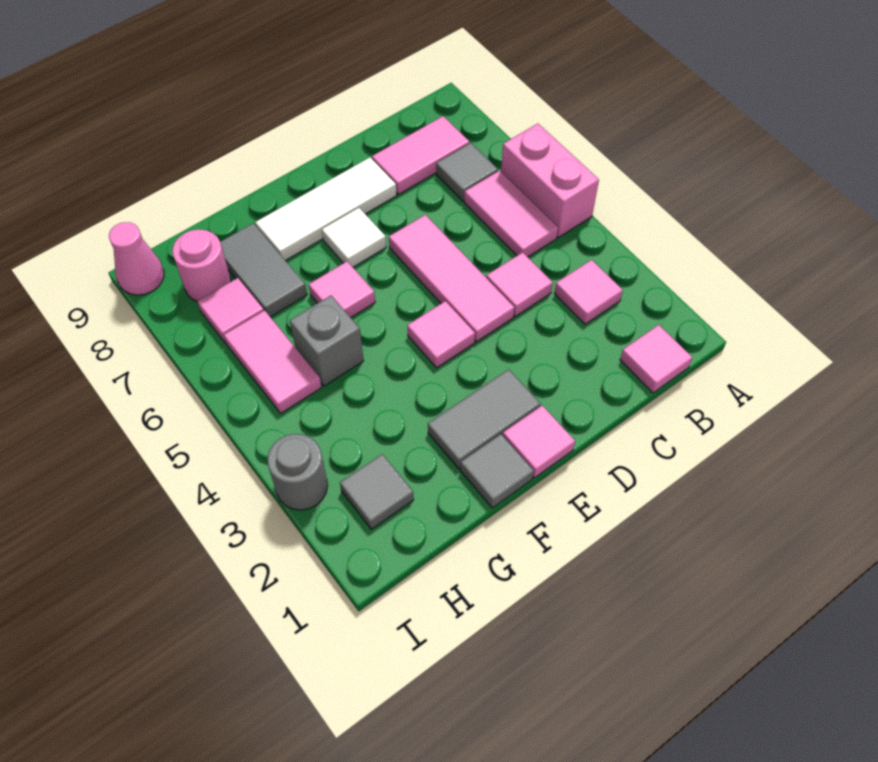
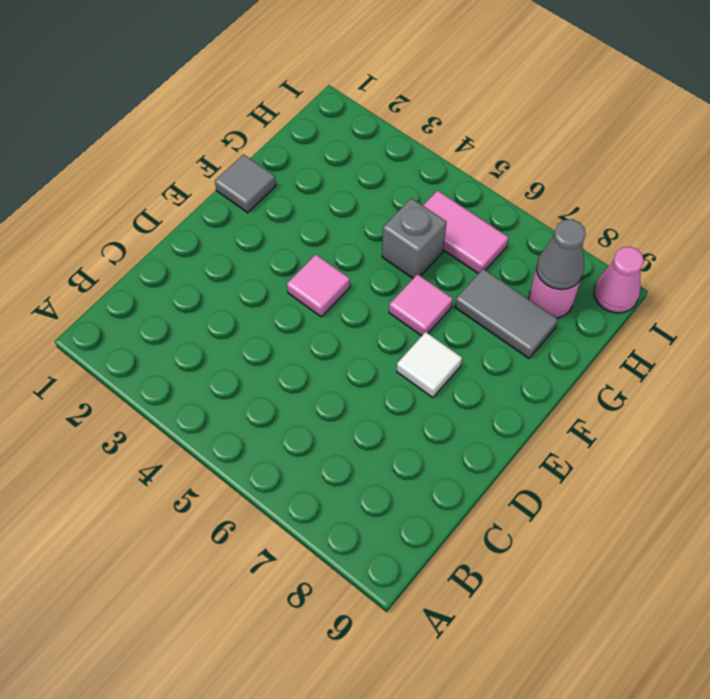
grey 1x1 cone [536,219,586,290] -> none
none -> pink 1x2 brick [501,124,599,237]
none -> pink 1x1 tile [620,325,692,393]
none -> pink 1x1 tile [554,260,623,324]

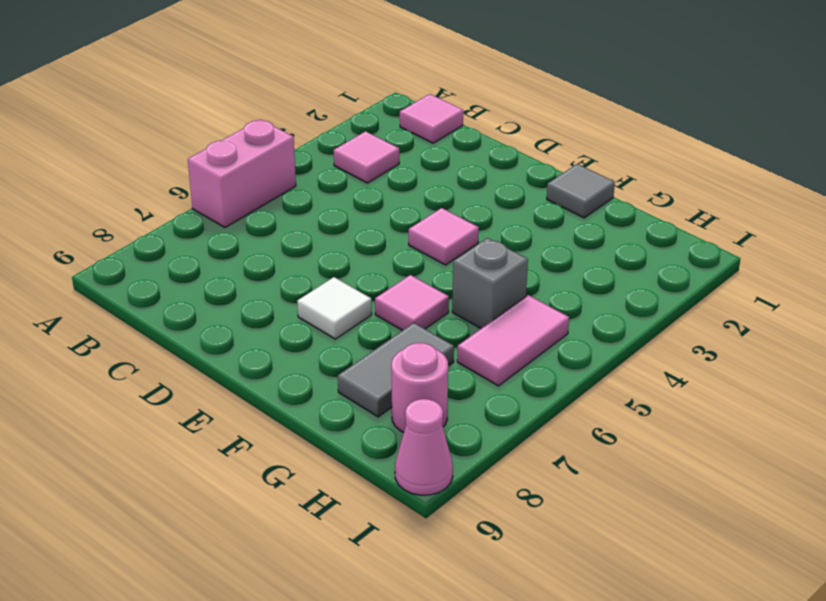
none -> pink 1x2 tile [464,171,558,257]
none -> grey 1x1 tile [436,143,498,201]
none -> pink 1x2 tile [372,116,469,194]

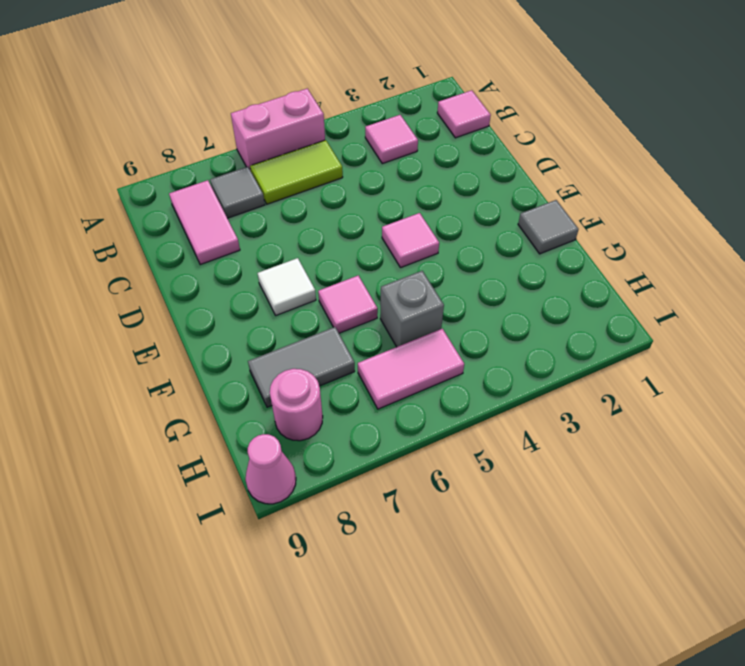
lime 1x2 tile [250,140,343,204] -> pink 1x2 tile [464,171,558,257]
none -> pink 1x1 tile [486,252,553,316]
none -> pink 1x3 tile [389,215,514,342]
none -> white 1x3 tile [255,157,397,261]

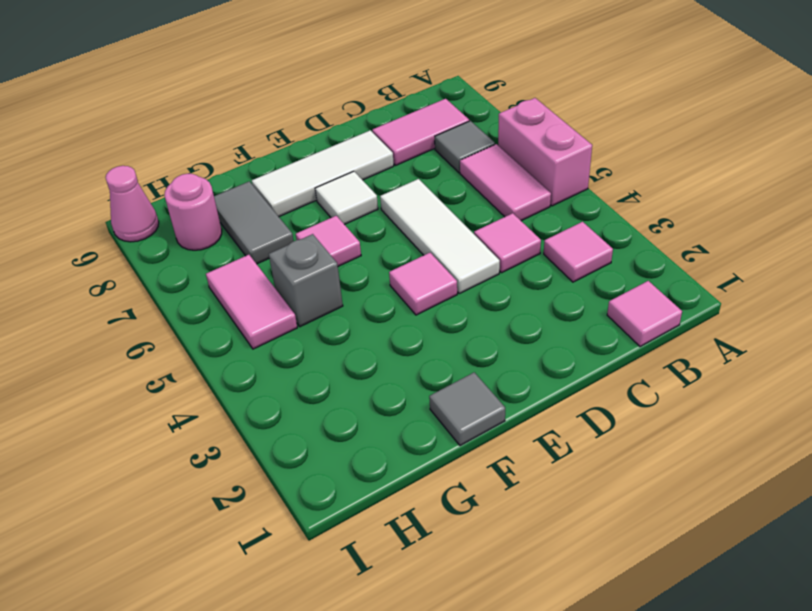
white 1x3 tile [380,179,500,294] -> pink 1x3 tile [389,215,514,342]
none -> pink 1x1 tile [503,406,575,478]
none -> grey 1x2 tile [428,369,540,469]
none -> grey 1x1 tile [340,454,414,529]

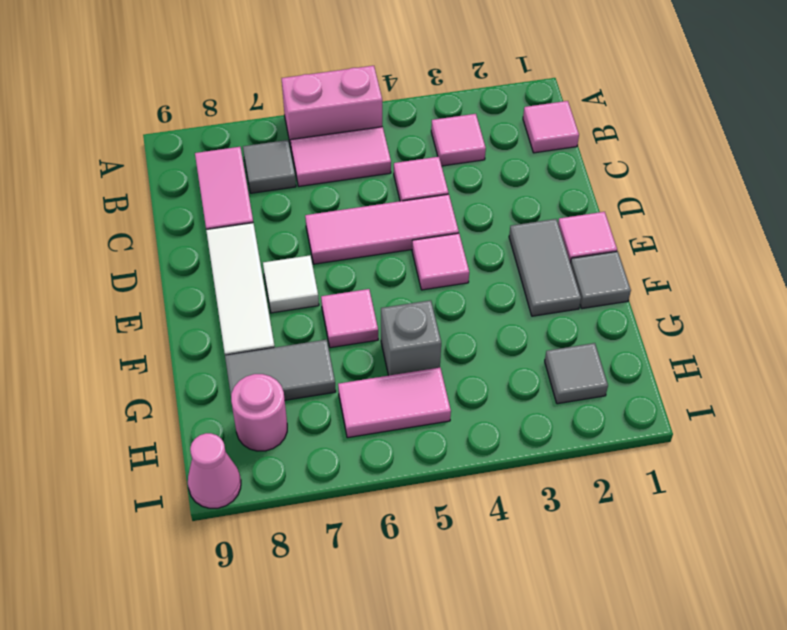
none -> pink 1x1 tile [197,278,264,343]
none -> grey 1x1 round brick [267,434,328,510]

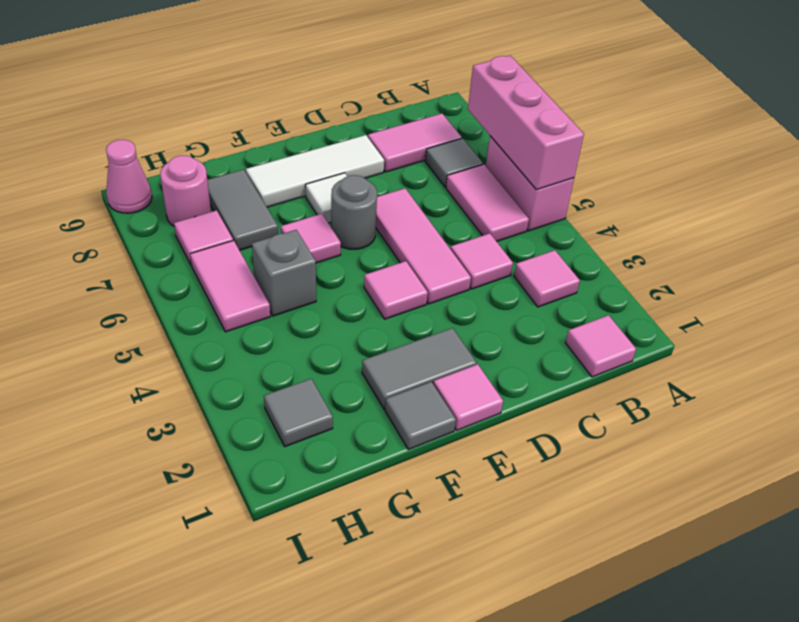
pink 1x3 brick [468,56,584,190] -> none
grey 1x1 round brick [331,175,377,249] -> grey 1x1 round brick moved to [267,434,328,510]

